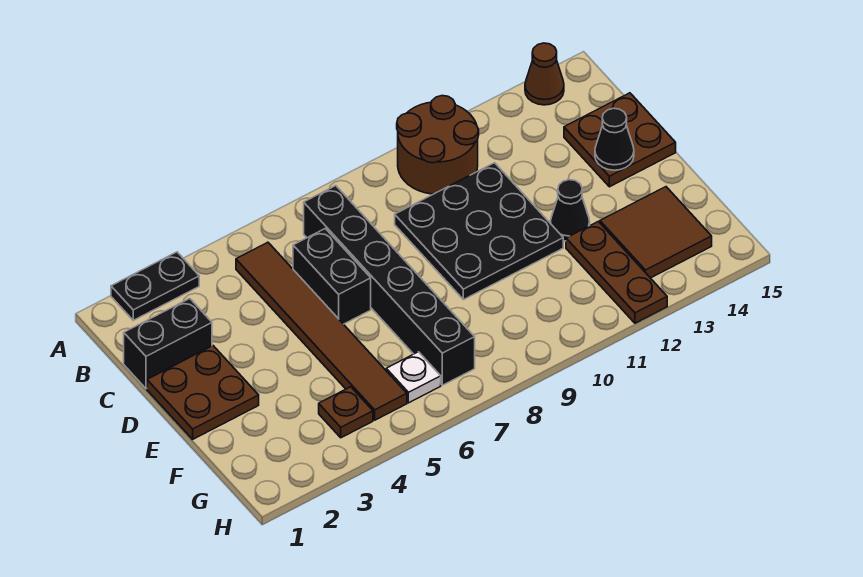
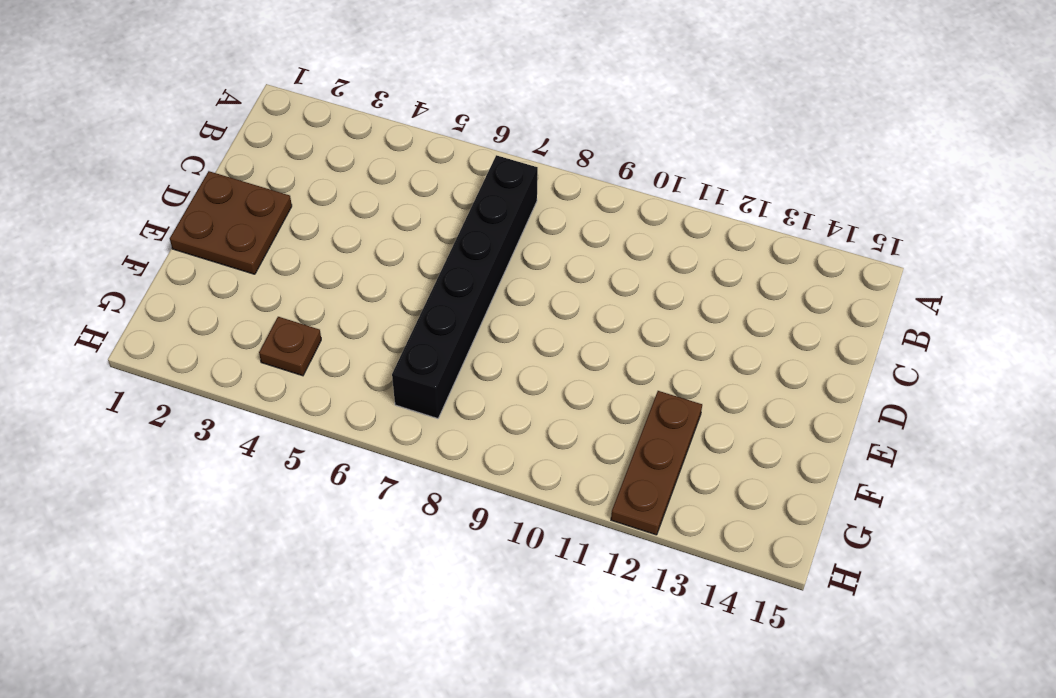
none -> black 1x2 plate [111,252,199,320]
none -> brown 2x2 round brick [397,96,479,194]
none -> brown 1x1 cone [525,43,564,105]

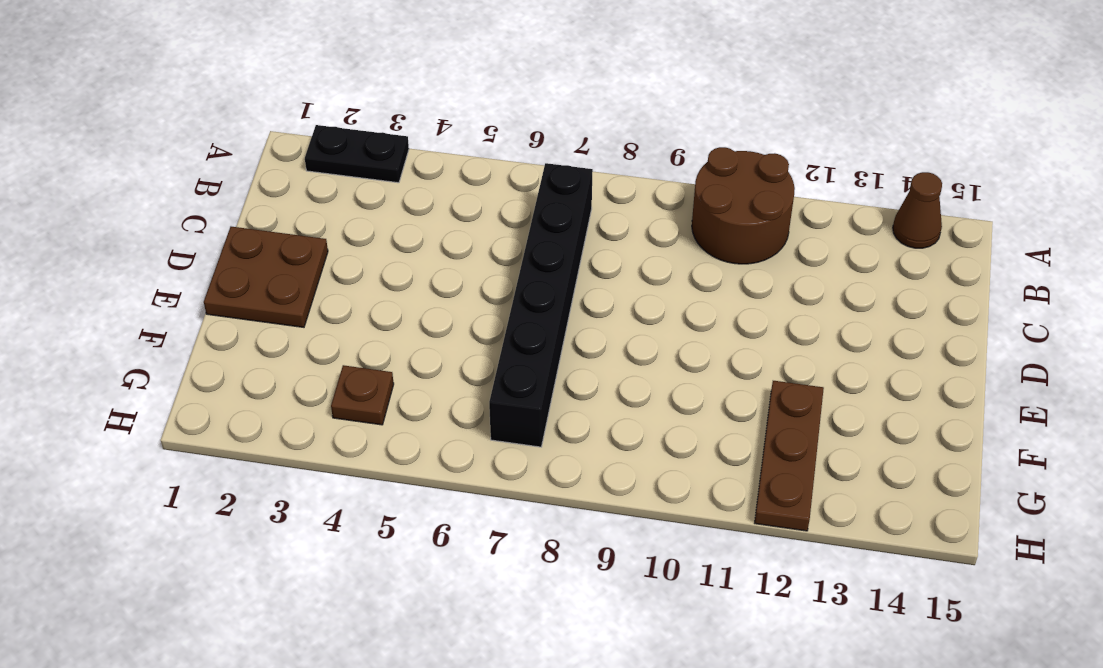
none -> brown 1x6 tile [236,242,407,420]
none -> black 1x2 brick [124,298,212,389]
none -> black 1x2 brick [293,229,371,324]

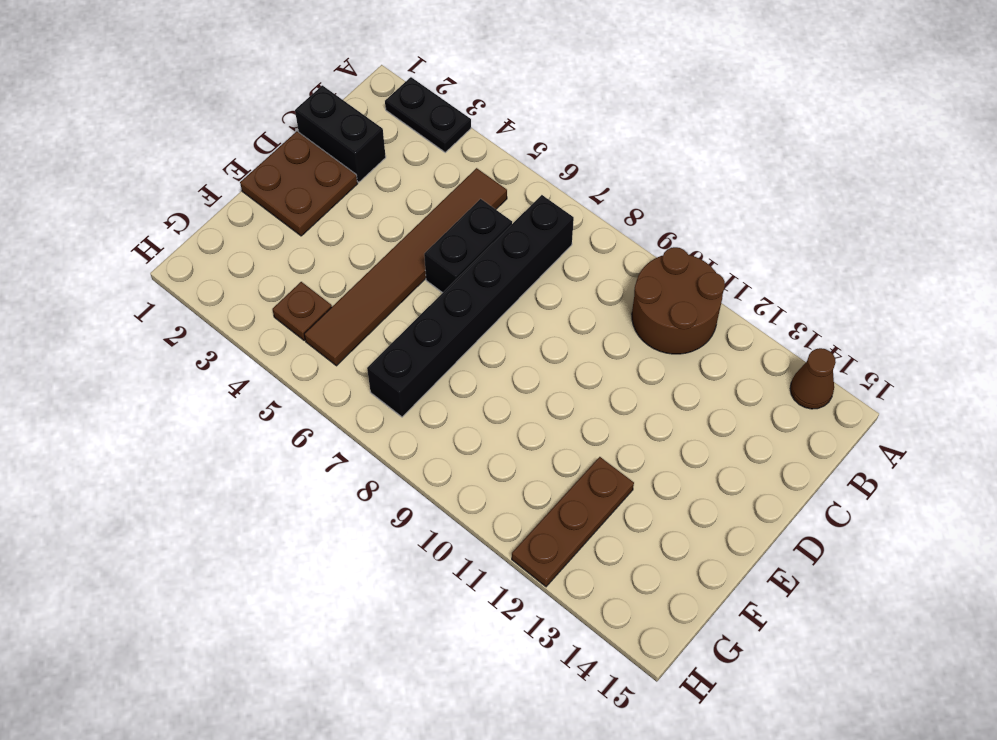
none -> black 3x3 plate [395,163,563,300]
none -> brown 2x2 plate [564,93,676,187]
none -> black 1x1 cone [550,180,590,241]

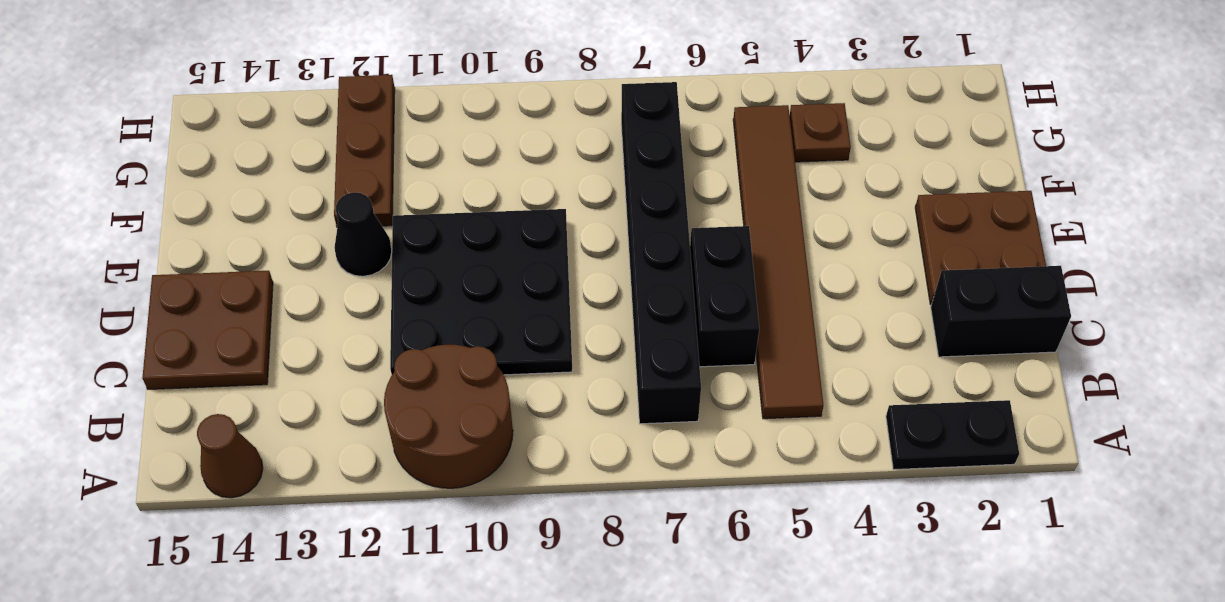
none -> brown 2x2 tile [600,187,712,278]
none -> white 1x1 plate [386,352,441,403]
none -> black 1x1 cone [595,108,634,170]

